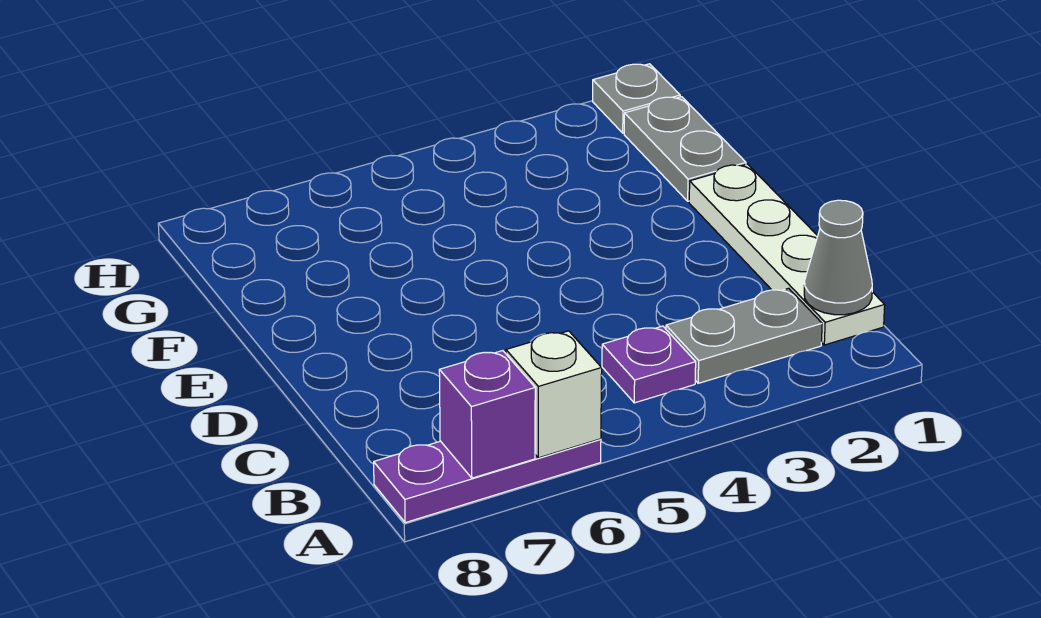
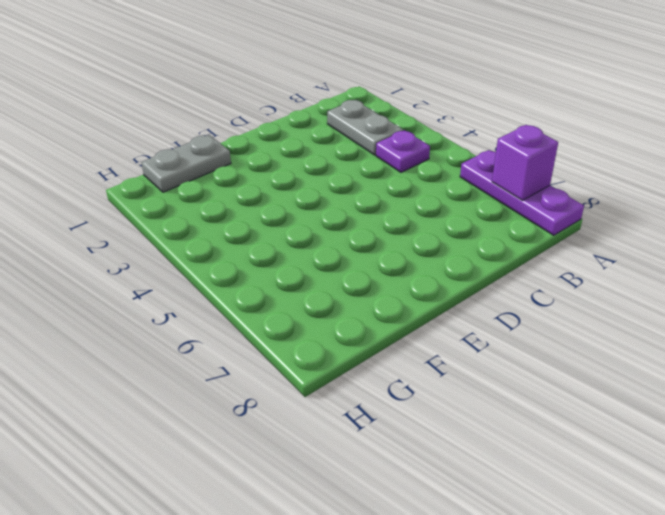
none -> white 1x4 plate [689,164,885,345]
none -> grey 1x1 plate [593,64,680,133]

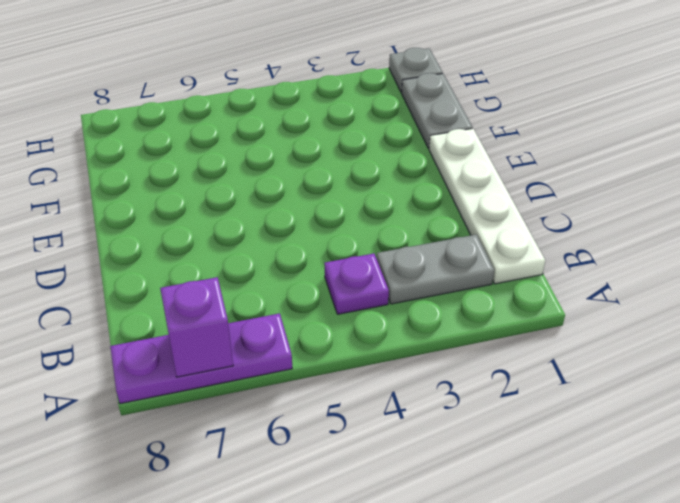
none -> white 1x1 brick [506,331,602,458]
none -> grey 1x1 cone [804,200,872,315]

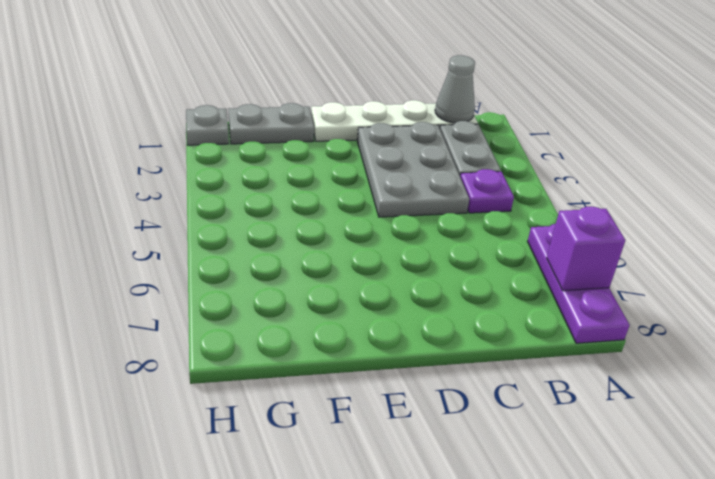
grey 2x3 plate [357,122,469,217] -> none
none -> white 1x1 brick [506,331,602,458]

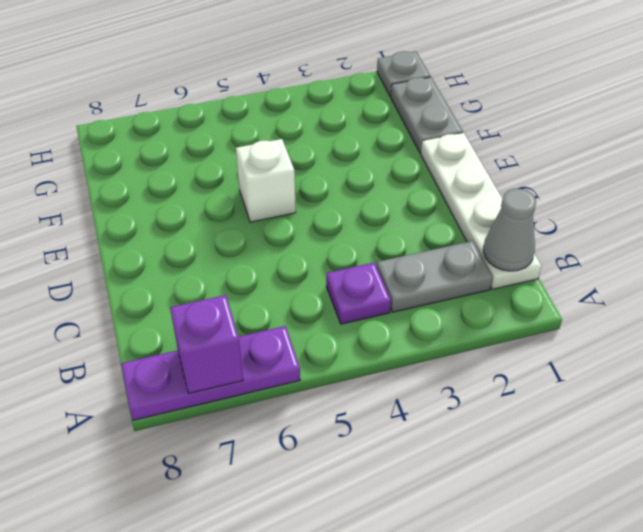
white 1x1 brick [236,139,296,222] -> white 1x1 brick moved to [506,331,602,458]

